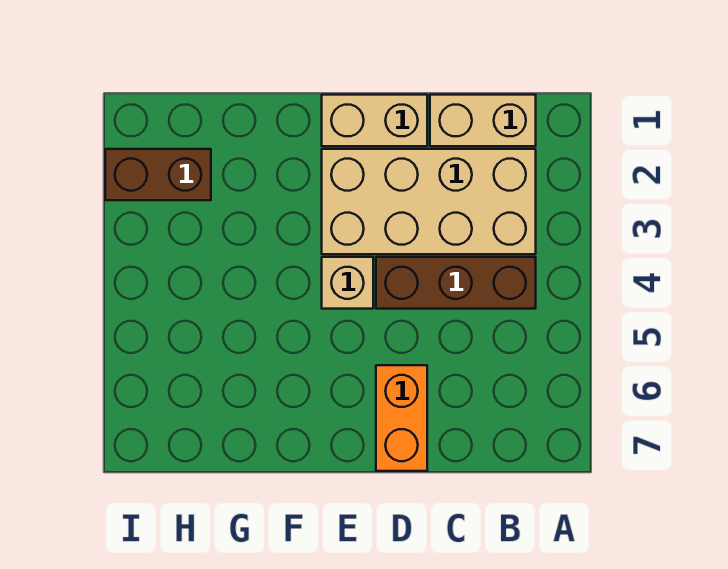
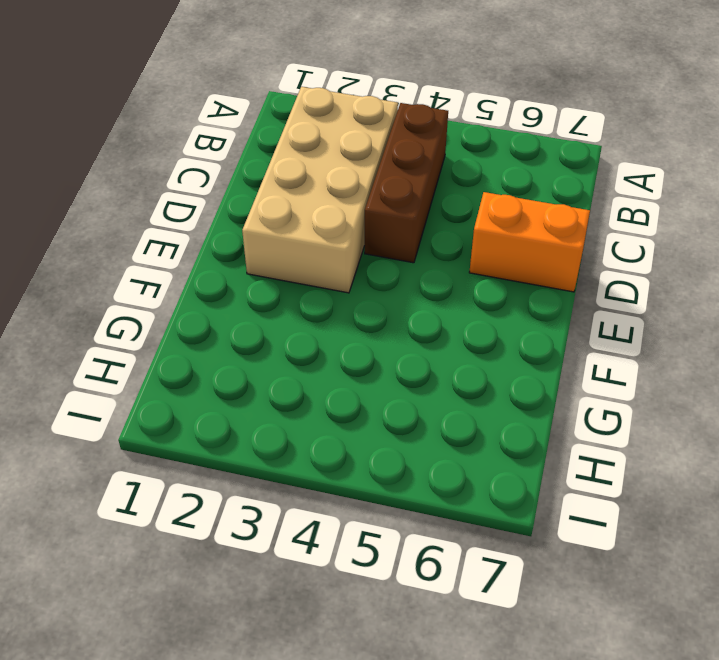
none -> tan 1x2 brick [430,95,536,146]
none -> tan 1x2 brick [322,95,427,146]

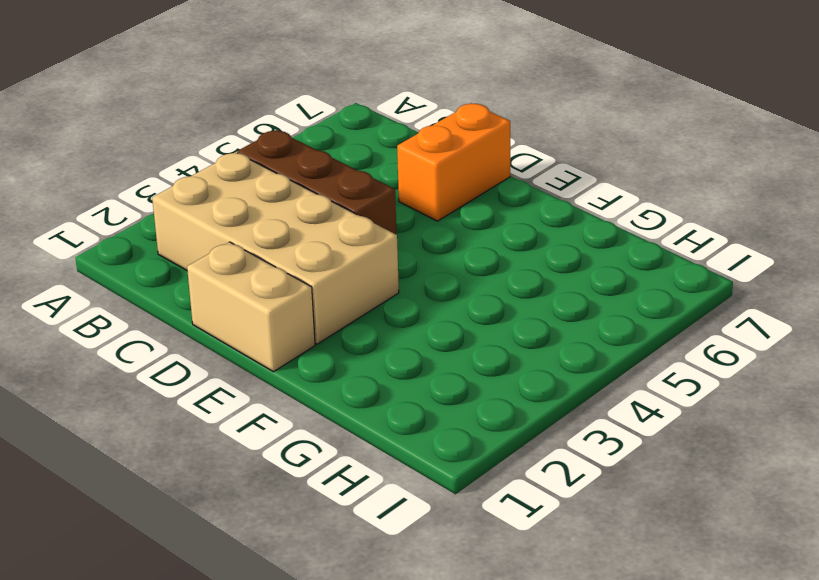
none -> tan 1x2 brick [430,95,536,146]
none -> tan 1x1 brick [322,257,373,309]

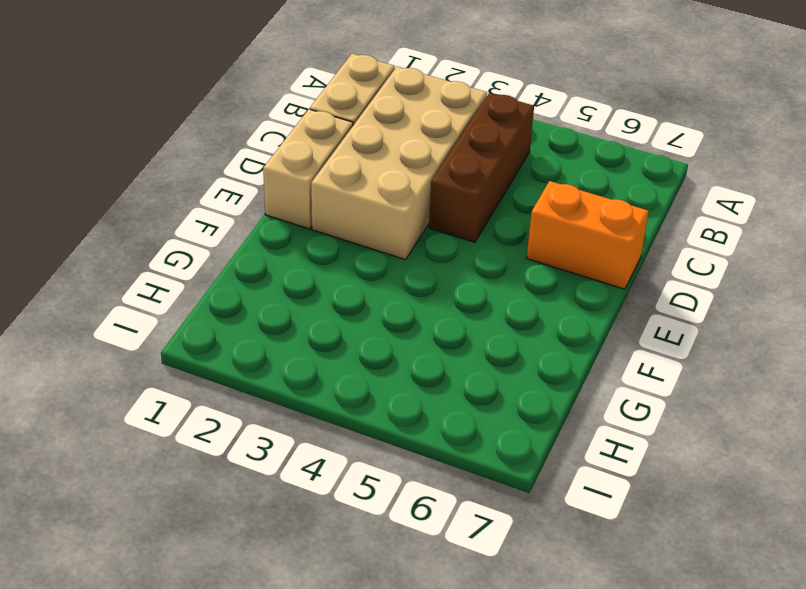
none -> tan 1x1 brick [322,257,373,309]
none -> brown 1x2 brick [105,149,211,200]

